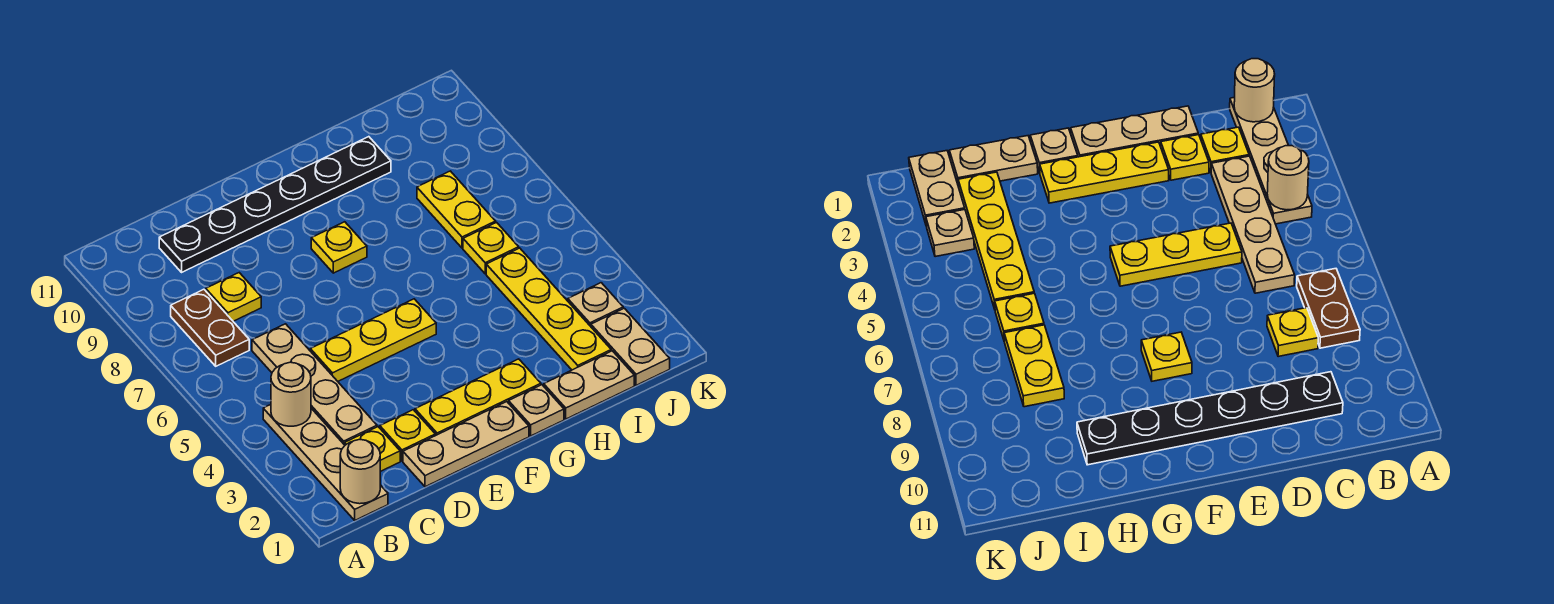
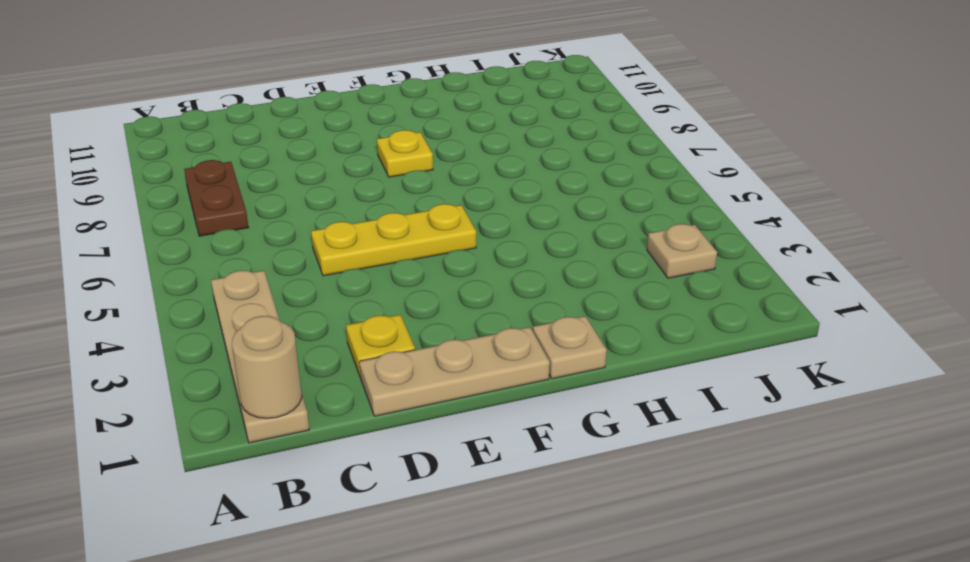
none -> yellow 1x1 plate [345,427,400,472]
none -> tan 1x4 plate [252,324,377,445]
none -> yellow 1x1 plate [206,273,261,321]

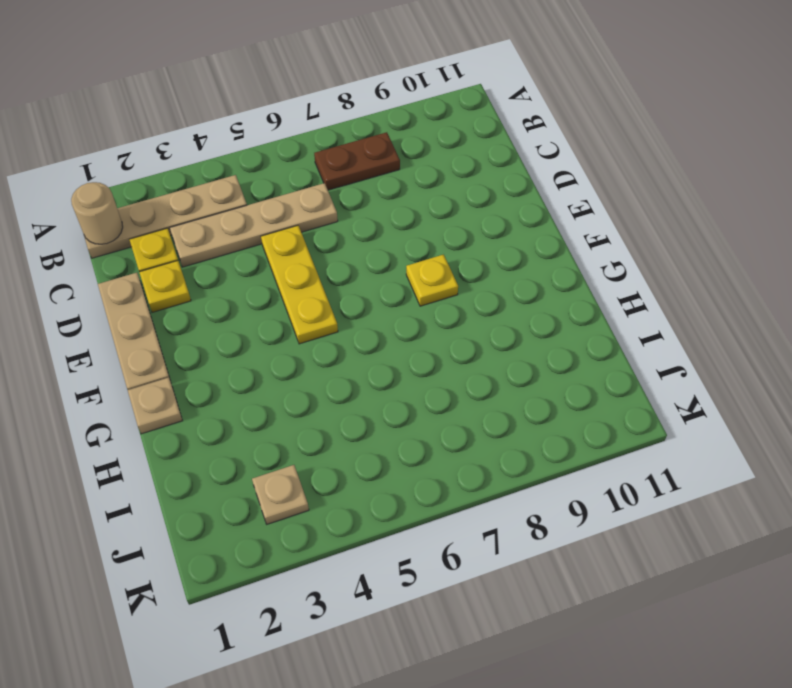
none -> yellow 1x1 plate [206,273,261,321]
none -> black 1x6 plate [159,137,391,272]
none -> yellow 1x3 plate [415,359,541,436]

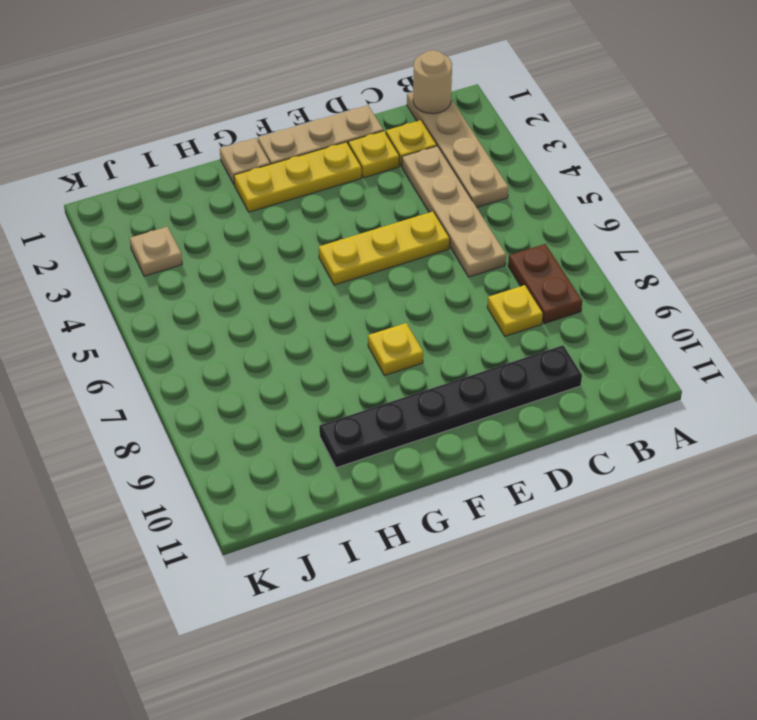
none -> tan 1x2 plate [544,351,634,419]
none -> yellow 1x4 plate [486,248,611,370]
none -> yellow 1x1 plate [463,223,519,274]

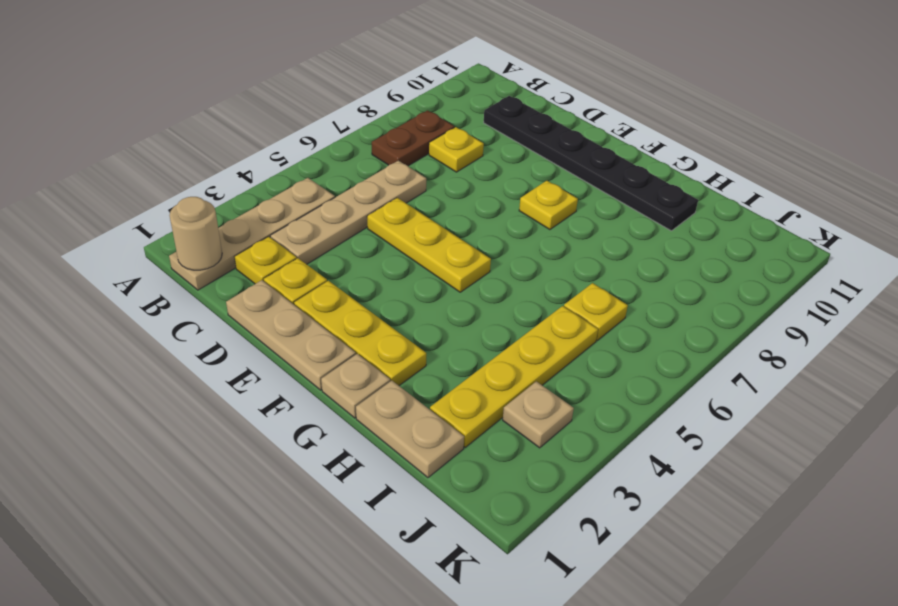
none -> yellow 1x2 plate [417,171,496,248]
none -> tan 1x2 plate [591,308,670,385]
none -> tan 1x1 round brick [271,362,311,426]

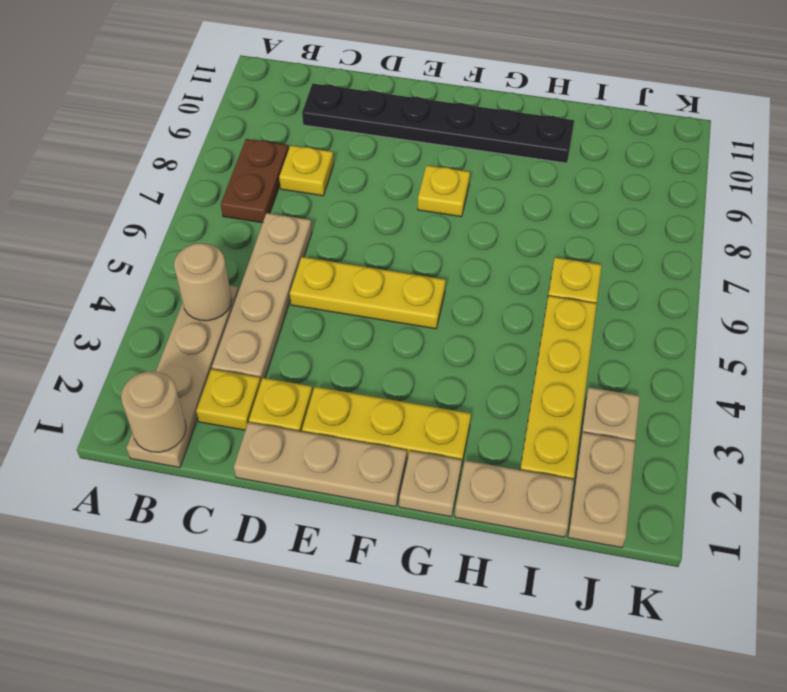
none -> yellow 1x2 plate [417,171,496,248]

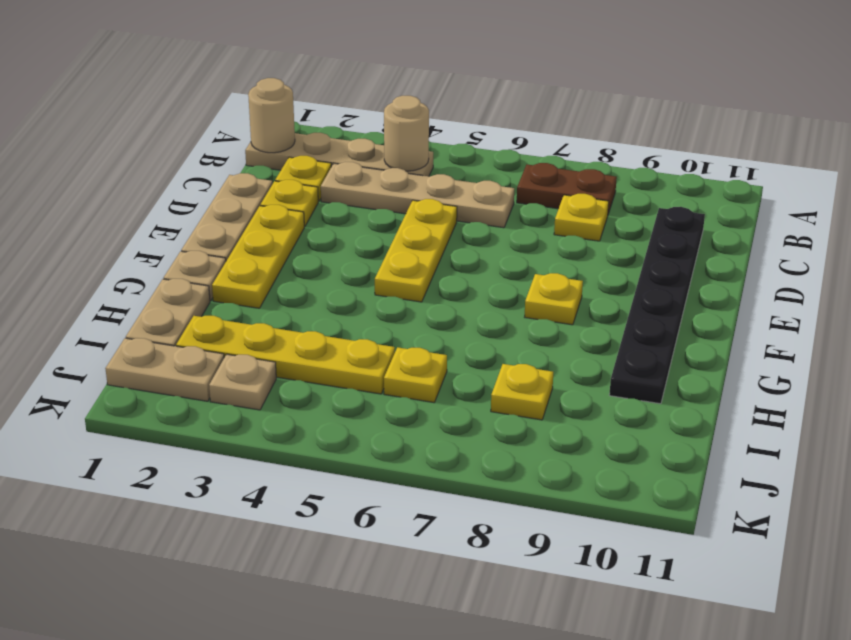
yellow 1x1 plate [491,364,553,420] -> yellow 1x2 plate [417,171,496,248]

